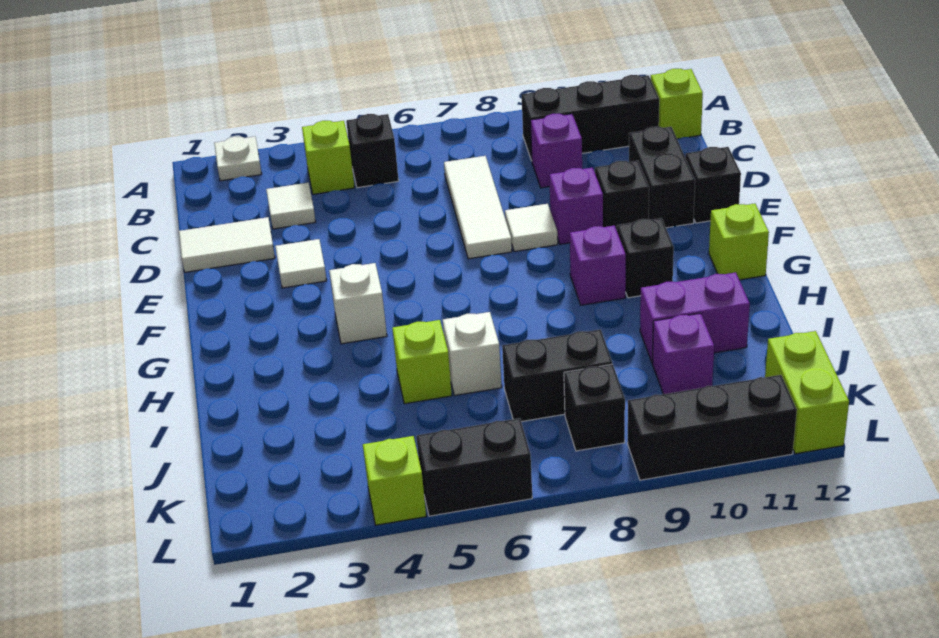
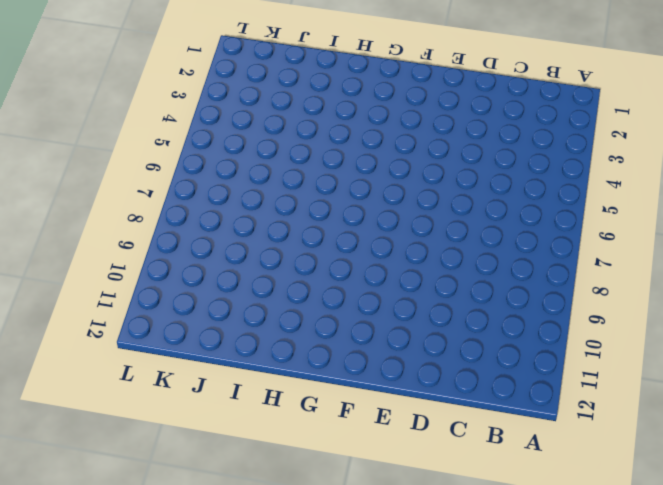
none -> white 1x1 plate [214,136,262,181]
none -> lime 1x1 brick [302,121,355,194]
none -> black 1x1 brick [346,114,399,188]

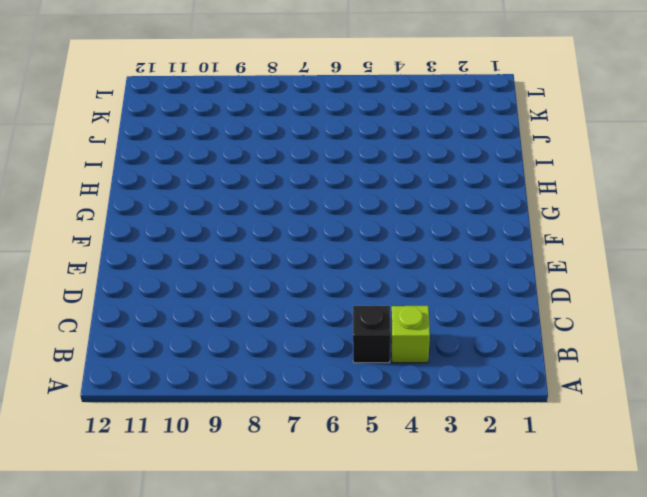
none -> white 1x1 plate [214,136,262,181]
none -> black 1x3 brick [522,75,659,161]
none -> lime 1x1 brick [651,69,703,139]

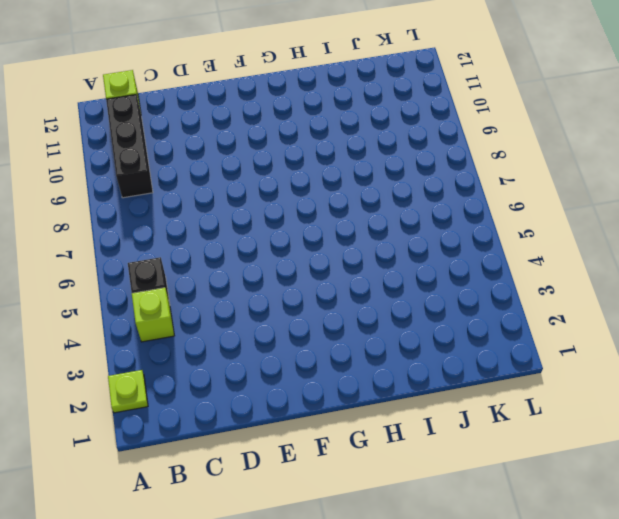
lime 1x1 plate [108,370,148,413] -> white 1x1 plate [214,136,262,181]
none -> white 1x1 tile [266,183,316,229]
none -> white 1x3 tile [444,156,512,259]
none -> purple 1x1 brick [530,114,582,188]

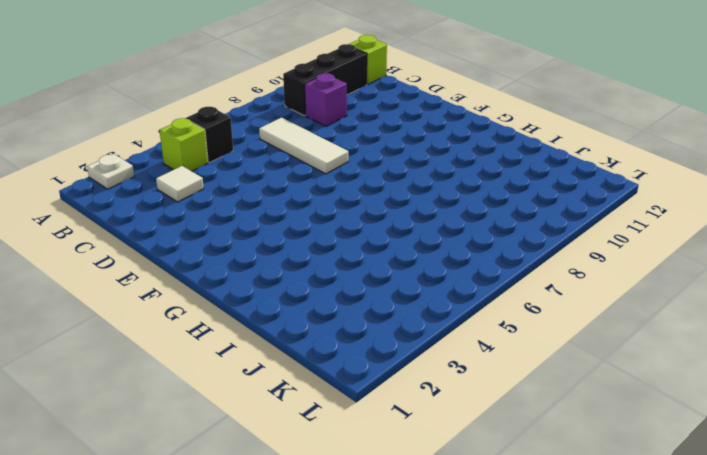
none -> white 1x2 tile [179,217,275,272]
none -> black 1x2 brick [629,127,695,228]
none -> white 1x1 tile [275,239,327,288]

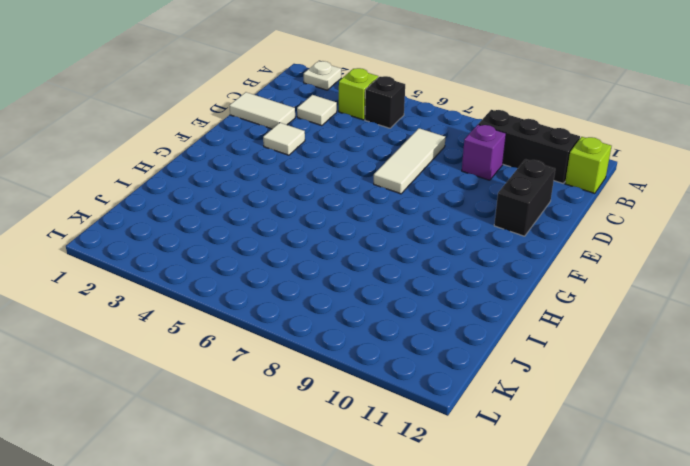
none -> white 1x1 tile [505,204,558,252]
none -> purple 1x1 brick [549,168,603,244]
none -> black 1x1 brick [595,161,649,230]

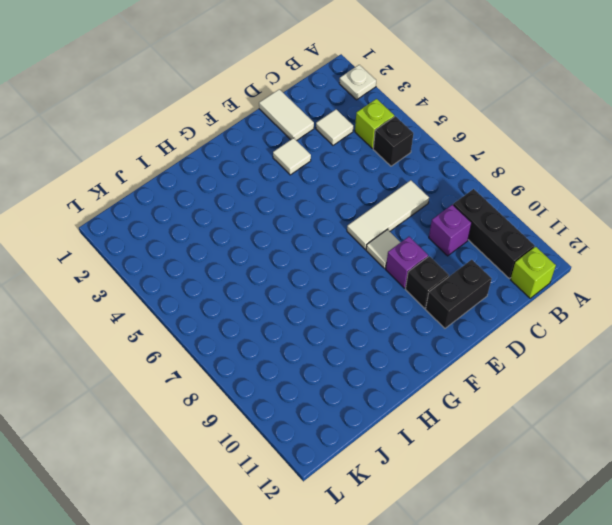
none -> black 1x1 brick [685,147,741,223]
none -> white 1x1 brick [329,263,387,344]
none -> purple 1x1 brick [570,226,626,305]

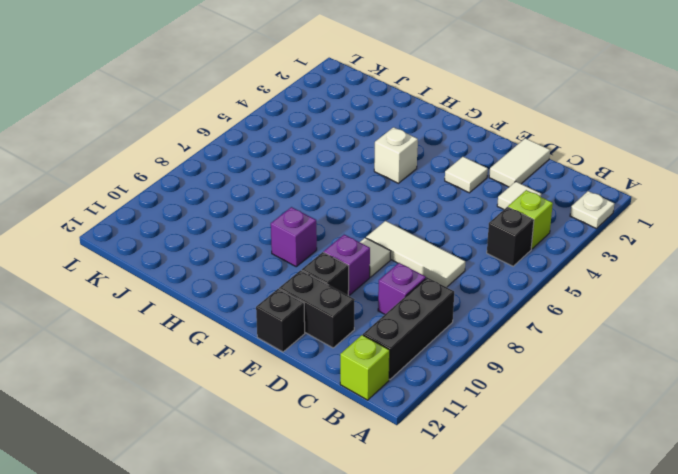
none -> black 1x1 brick [617,218,674,298]
none -> lime 1x1 brick [709,204,769,280]
none -> lime 1x1 brick [392,320,452,404]

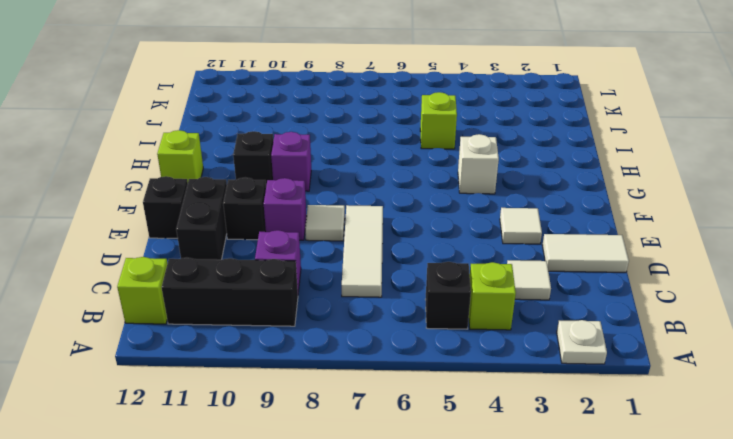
none -> white 1x1 brick [443,312,502,396]
none -> purple 1x2 brick [640,273,750,362]
none -> black 1x2 brick [502,329,612,422]

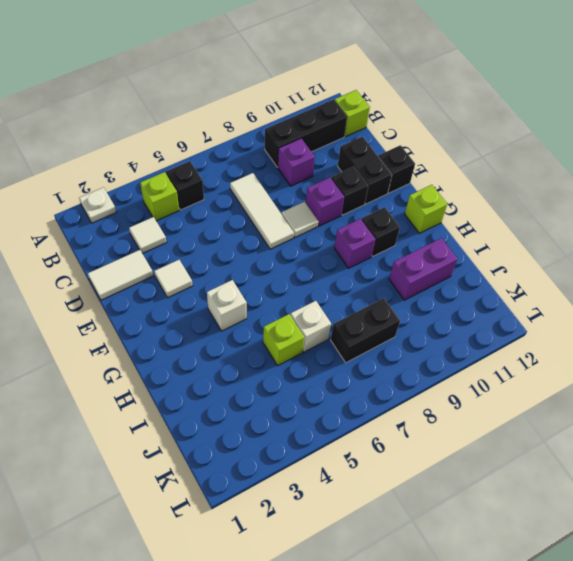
none -> purple 1x1 brick [652,313,714,394]
none -> black 1x1 brick [564,364,625,451]
none -> lime 1x2 brick [765,331,849,454]

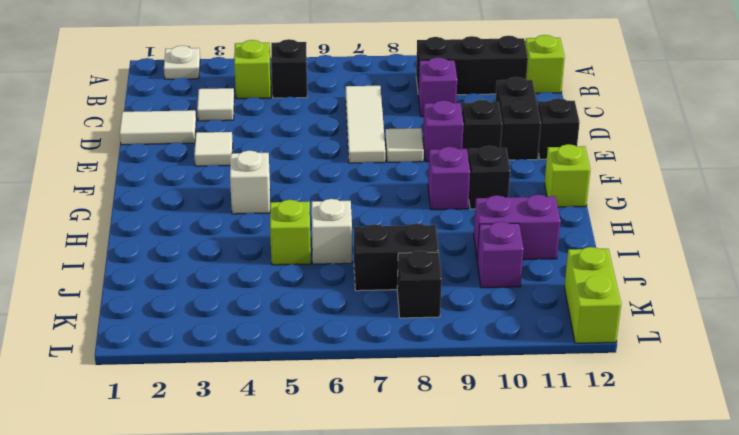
none -> lime 1x1 brick [363,436,426,525]
none -> black 1x2 brick [416,418,532,516]
none -> black 1x3 brick [628,375,797,480]

